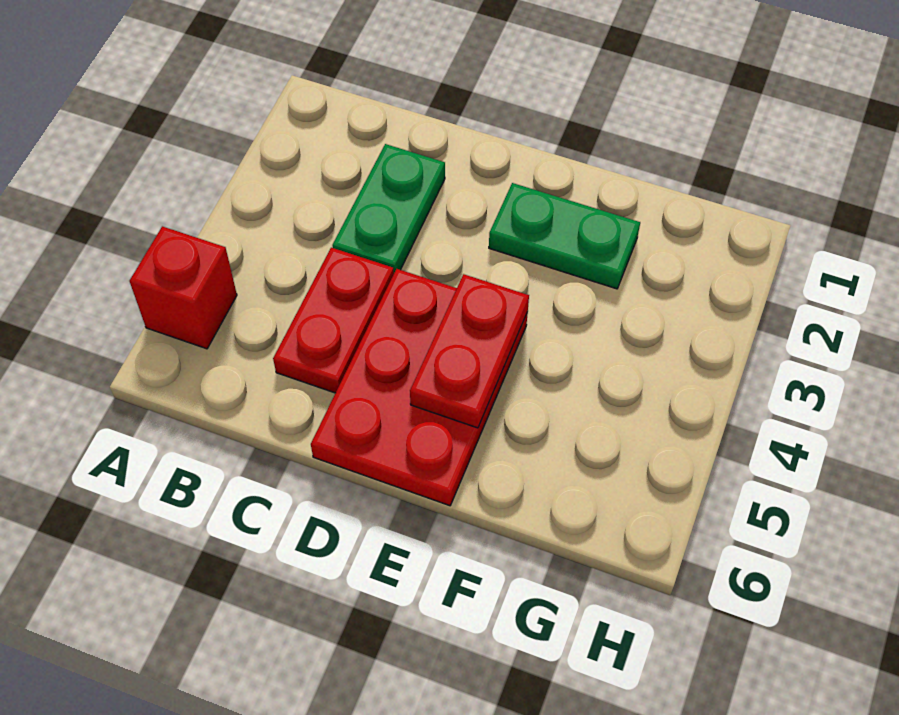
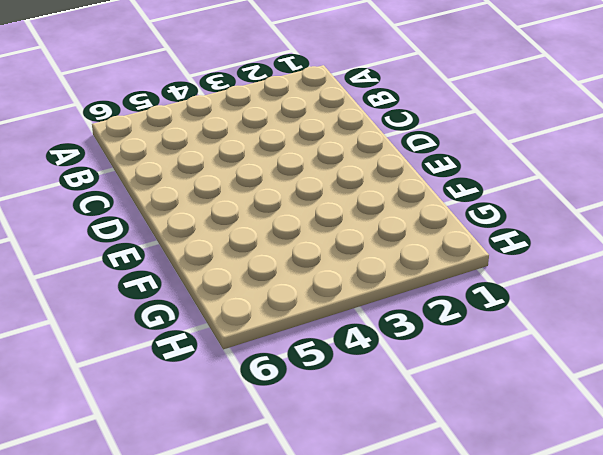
none -> red 1x1 brick [130,226,237,349]
none -> green 1x2 plate [332,144,445,273]

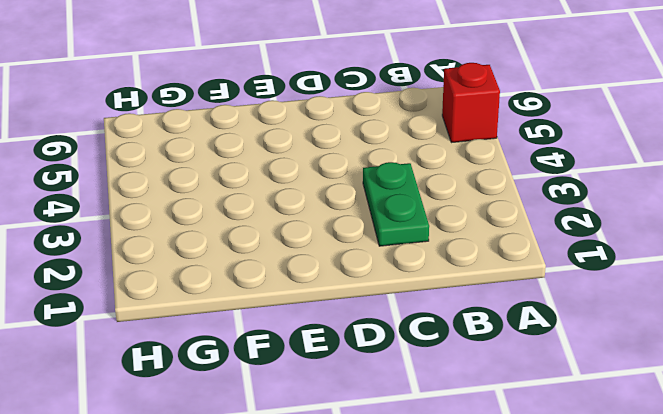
none -> red 1x2 plate [273,248,394,393]
none -> red 2x3 plate [311,269,528,506]

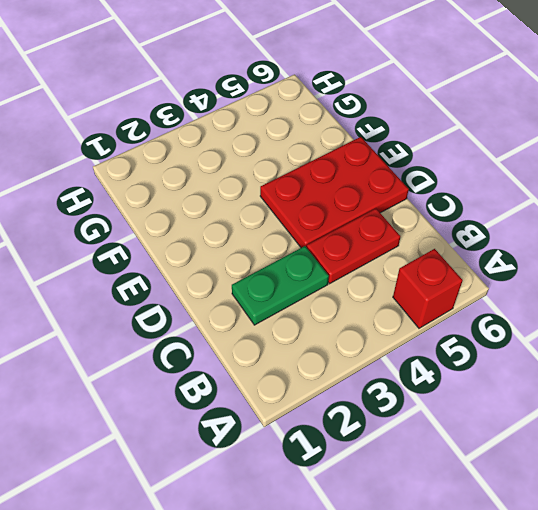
none -> green 1x2 plate [489,183,640,289]
none -> red 1x2 plate [410,274,529,428]

